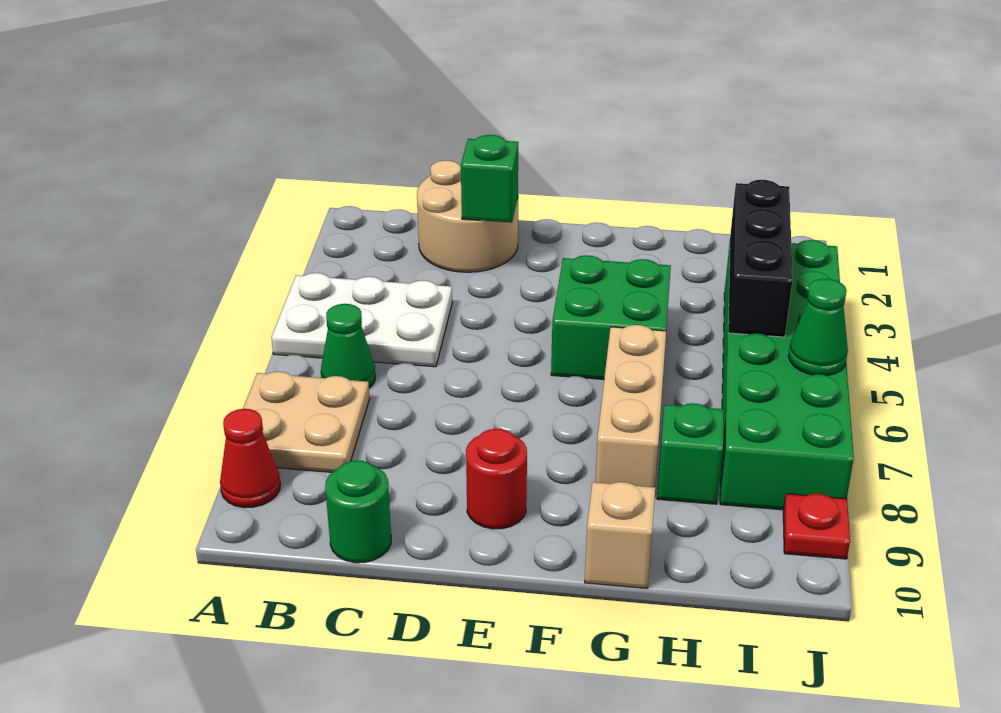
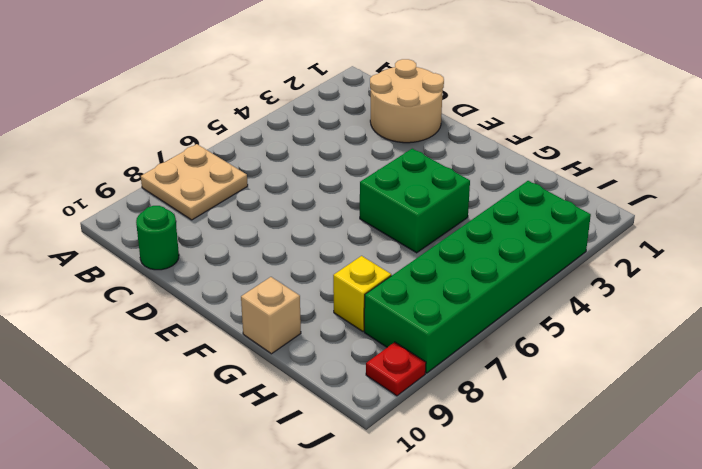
yellow 1x1 brick [333,256,391,331] -> green 1x1 brick [657,403,724,504]
none -> white 2x3 plate [271,273,452,367]
none -> red 1x1 cone [220,409,280,508]
none -> green 1x1 cone [321,304,375,388]

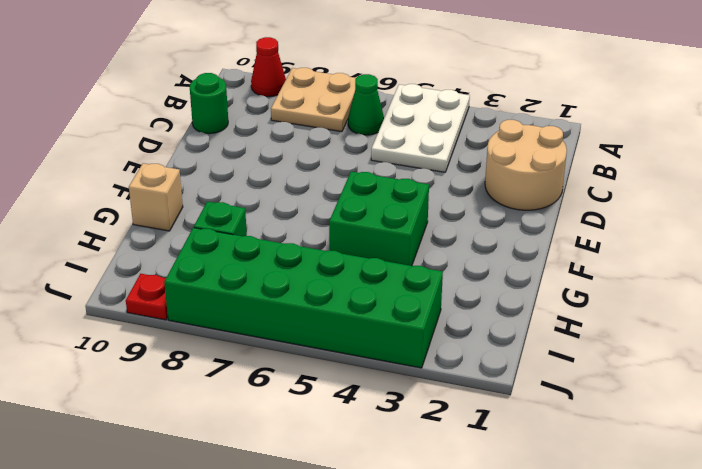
none -> red 1x1 round brick [466,429,527,529]
none -> tan 1x3 brick [595,325,666,487]
none -> green 1x1 brick [461,135,518,223]

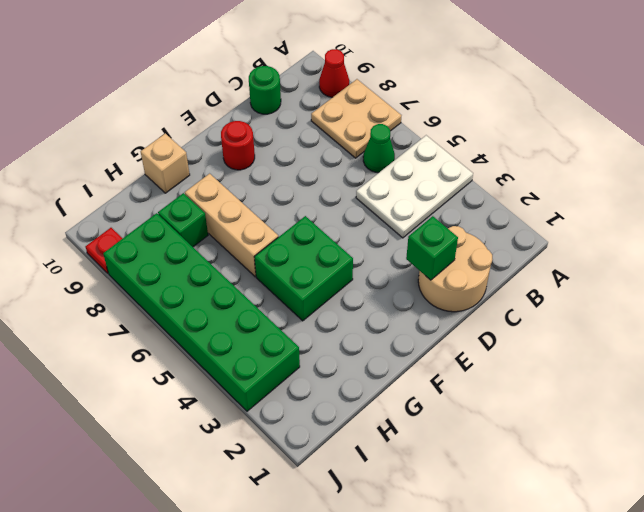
none -> black 1x3 brick [728,180,793,337]
none -> green 1x1 cone [788,279,848,376]

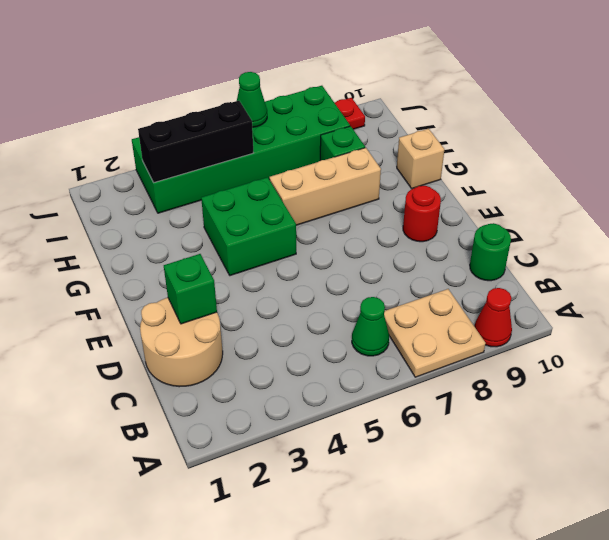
none -> white 2x3 plate [271,273,452,367]

